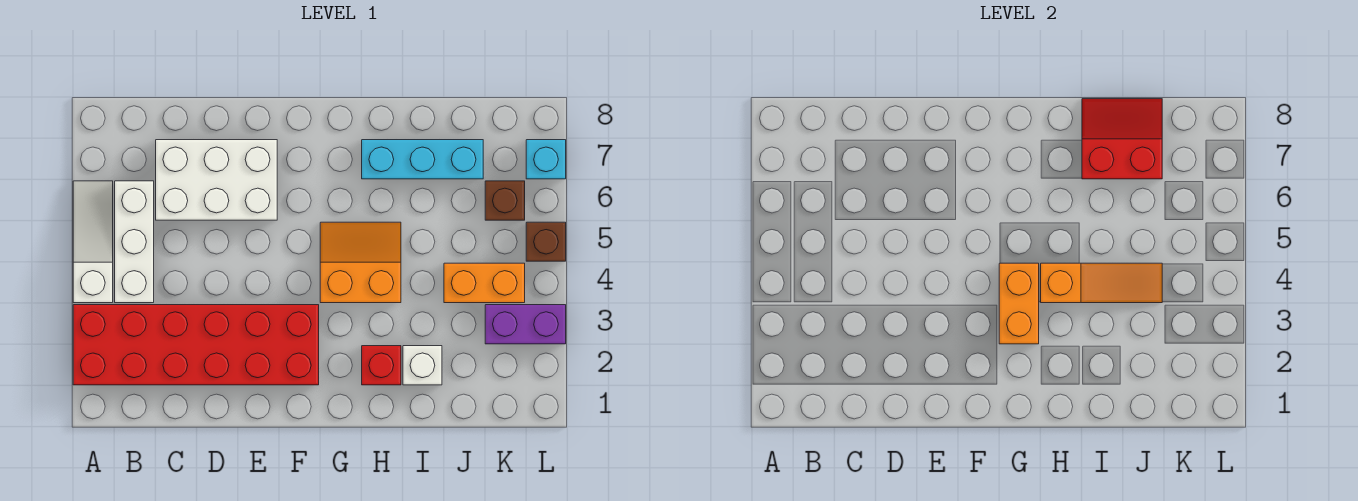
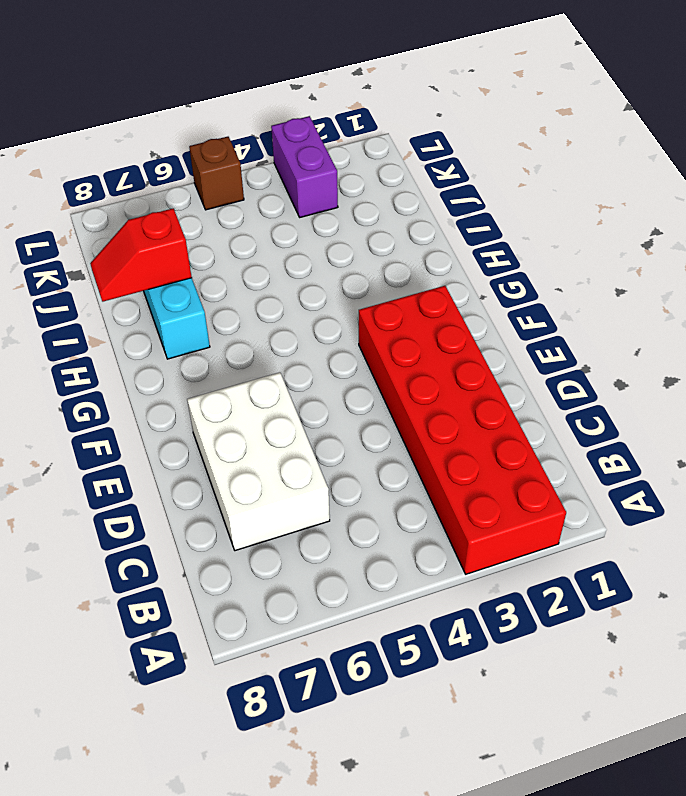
red 1x2 slope [90,209,192,302] -> red 2x2 slope [1082,99,1162,179]
none -> white 1x3 slope [73,181,113,303]
none -> white 1x3 brick [115,181,154,303]
none -> orange 2x2 slope [320,222,401,303]

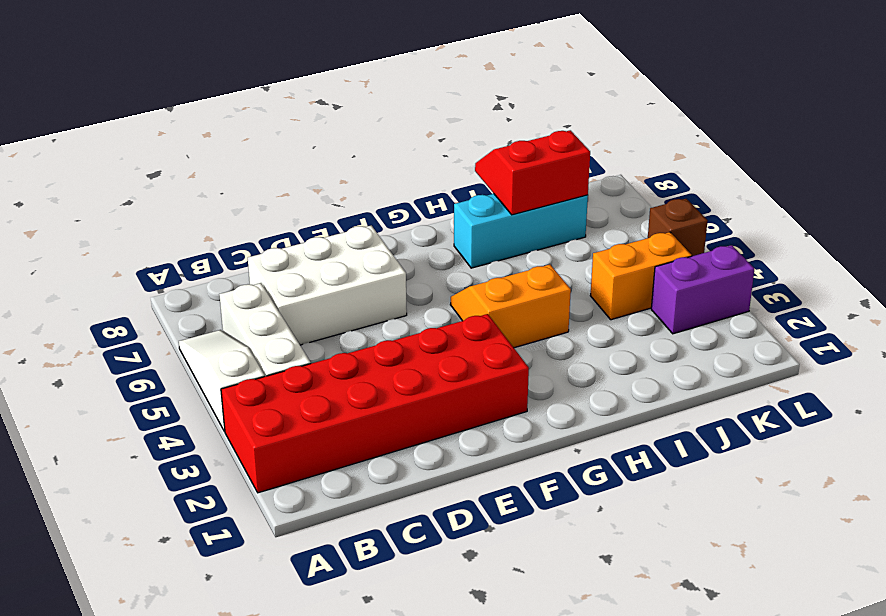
none -> red 1x1 brick [362,346,401,385]
none -> white 1x1 brick [403,346,442,385]
none -> brown 1x1 brick [485,181,525,220]

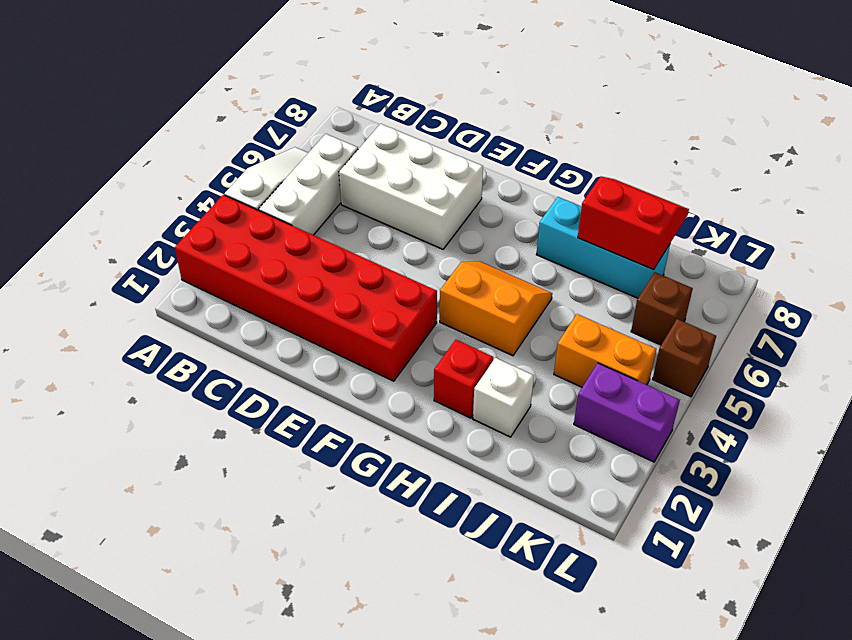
none -> cyan 1x1 brick [526,140,566,179]
none -> orange 1x2 brick [999,263,1039,344]
none -> orange 1x3 slope [1041,263,1162,303]

